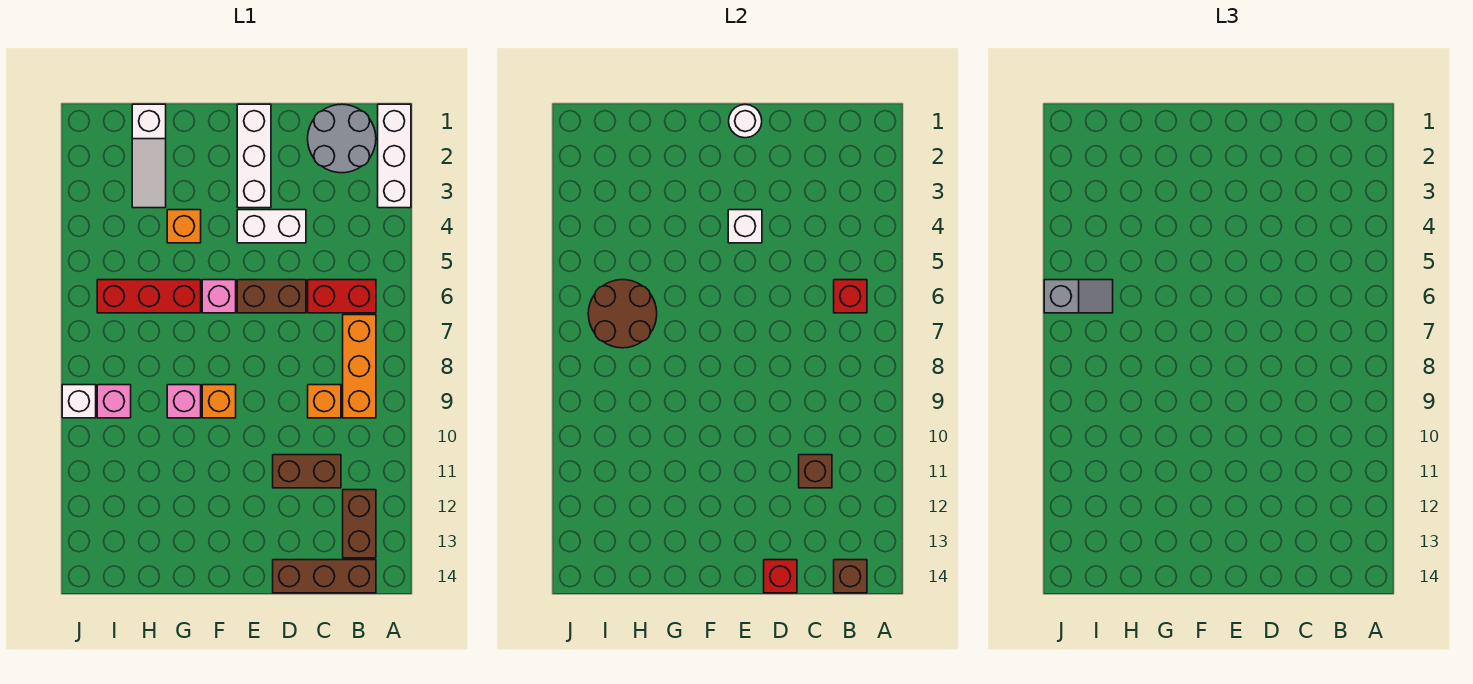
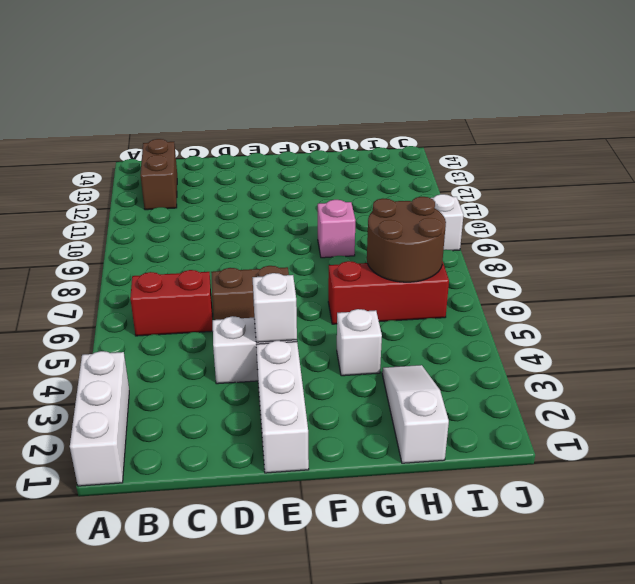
white 1x1 brick [337,309,382,376] -> orange 1x1 brick [167,210,201,243]
none -> grey 2x2 round brick [308,104,376,173]
none -> orange 1x3 brick [343,315,376,418]
none -> brown 1x3 brick [273,560,376,593]

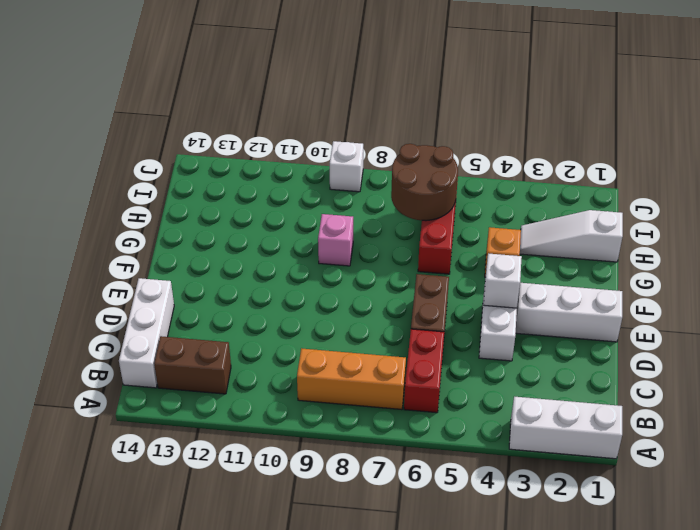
white 1x3 brick [119,278,174,388] -> brown 1x3 brick [273,560,376,593]
none -> grey 2x2 round brick [308,104,376,173]
none -> orange 1x1 brick [308,385,341,418]
none -> brown 1x2 brick [273,455,341,488]

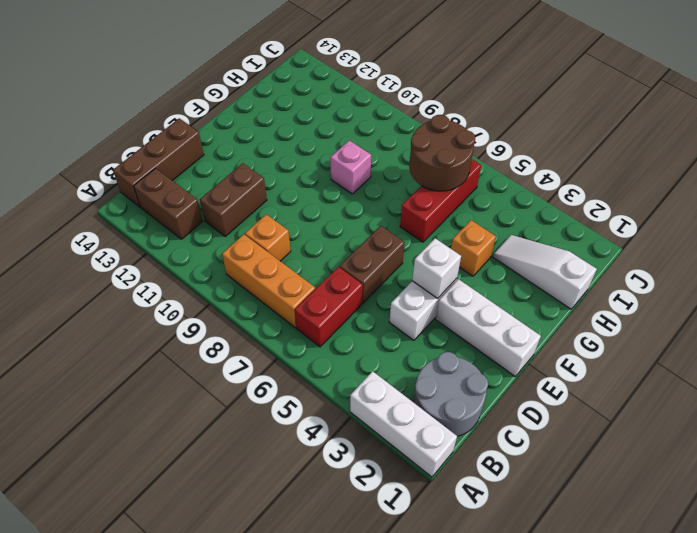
none -> pink 1x1 brick [202,280,236,313]
none -> orange 1x1 brick [202,385,236,418]
none -> pink 1x1 brick [97,385,131,418]

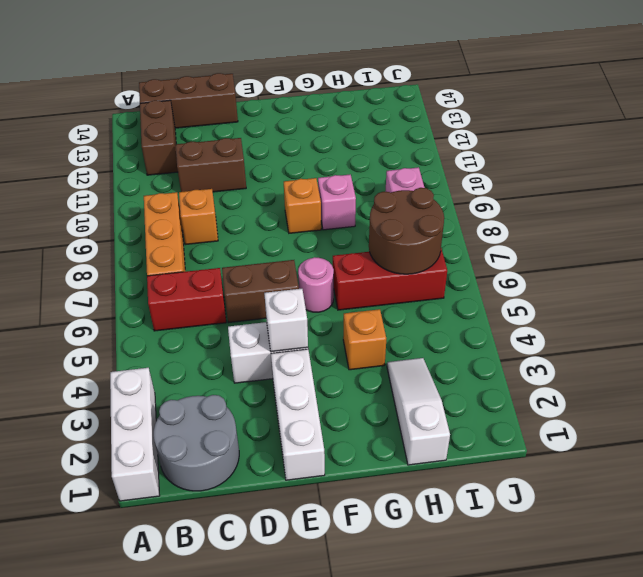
pink 1x1 round brick [298,257,334,312] -> pink 1x1 brick [202,280,236,313]
none -> white 1x1 brick [62,385,96,418]
none -> red 1x1 brick [834,280,867,313]
none -> brown 1x1 brick [834,560,867,593]

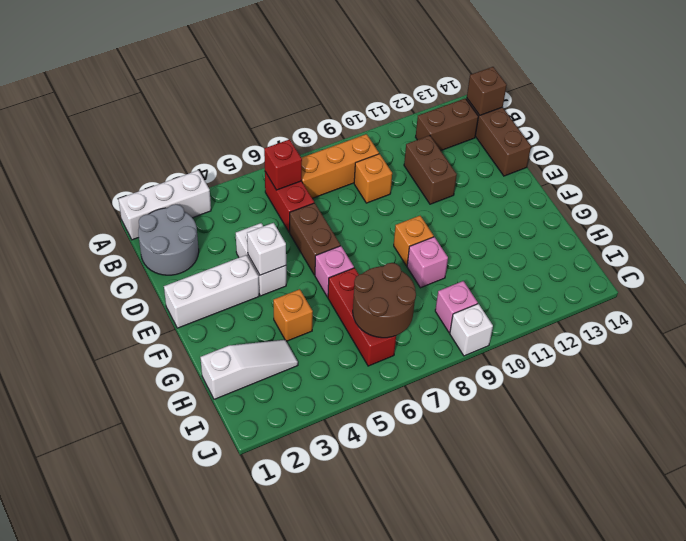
none -> brown 1x1 brick [799,455,832,488]
none -> red 1x1 brick [764,560,797,593]
none -> white 1x1 round brick [729,104,762,138]

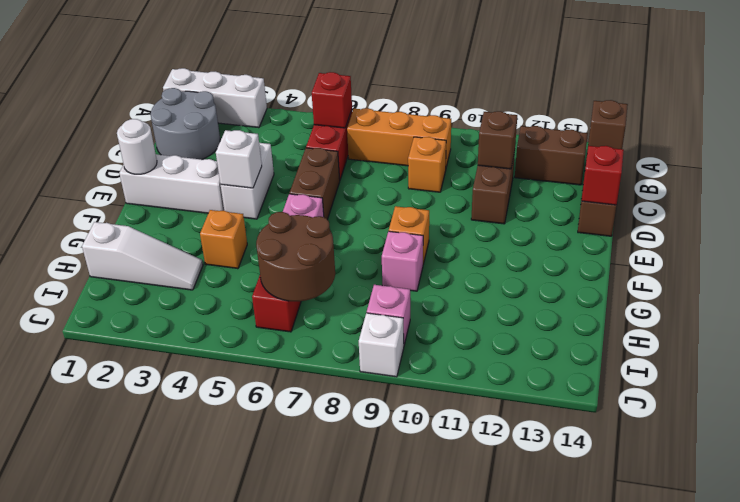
none -> grey 1x2 slope [1044,280,1113,313]

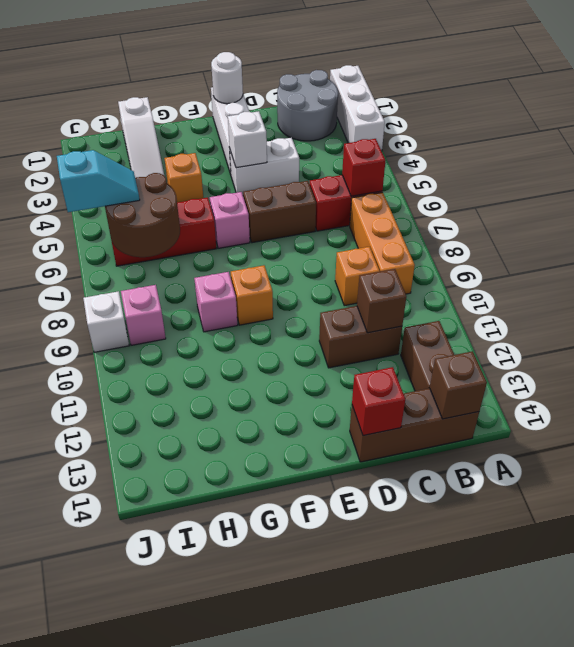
cyan 1x2 slope [57,150,140,212] -> grey 1x2 slope [1044,280,1113,313]

